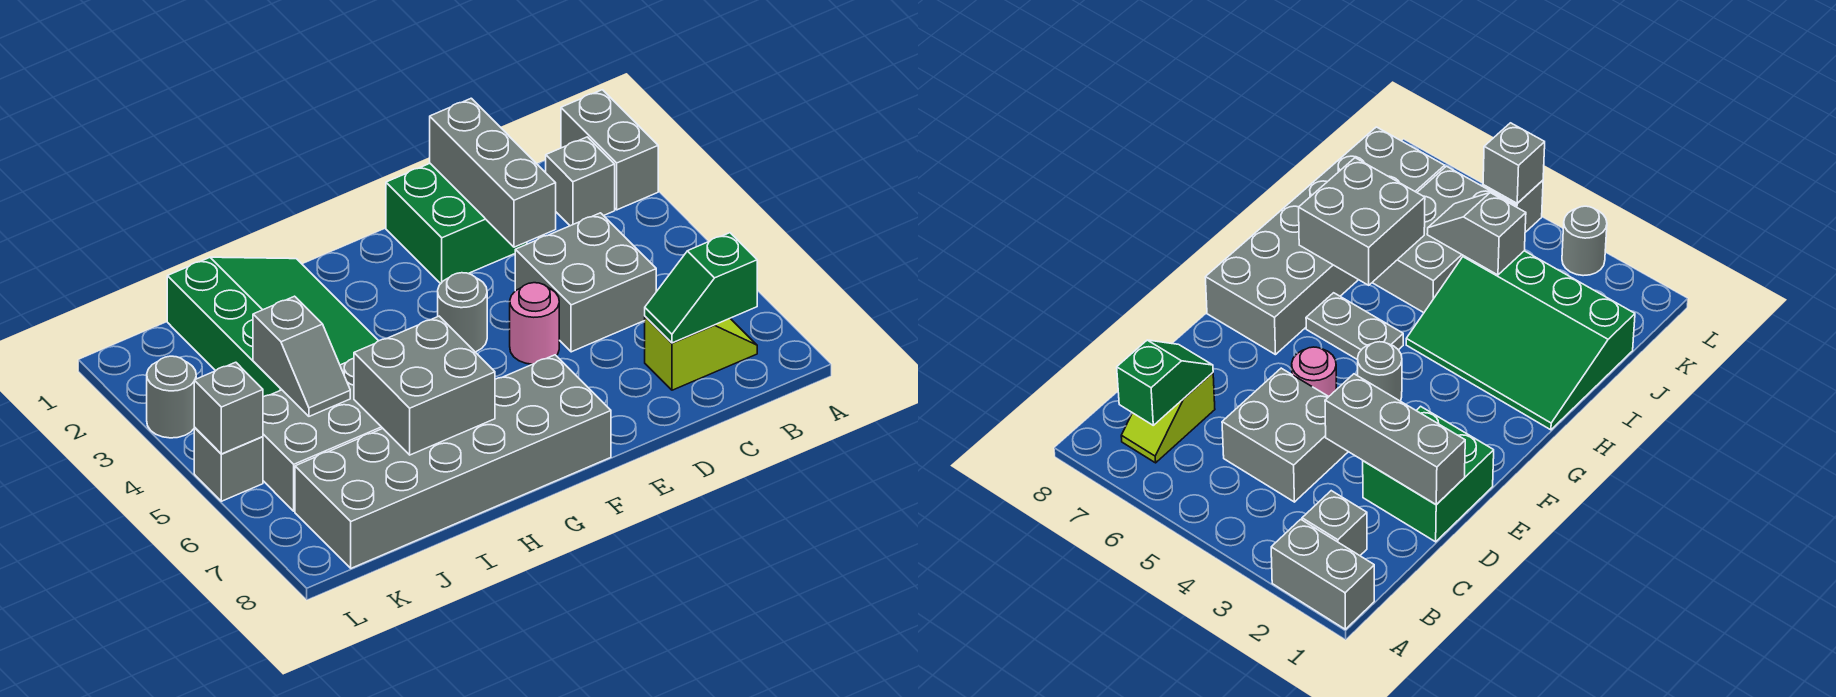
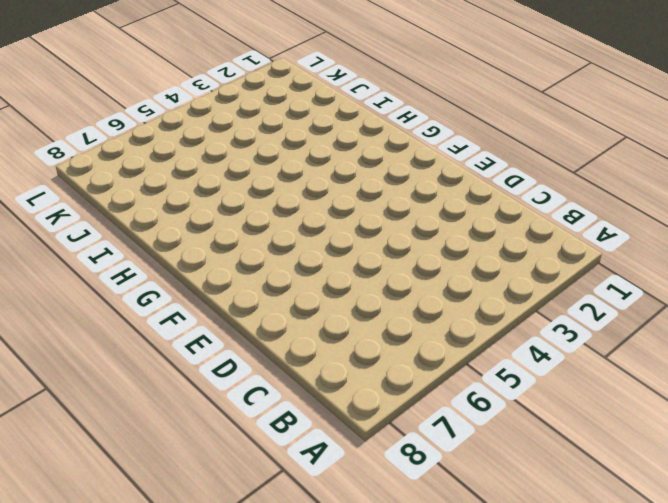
none -> grey 1x2 brick [561,90,658,210]
none -> grey 1x1 brick [546,137,615,226]
none -> lime 1x2 slope [645,317,757,390]

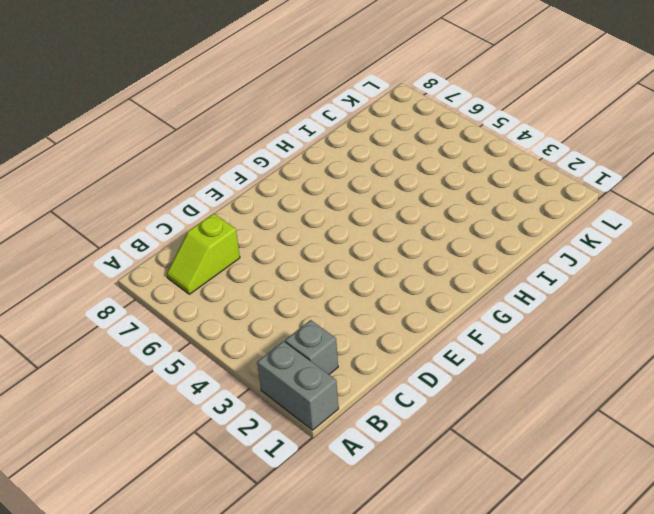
none -> grey 2x2 brick [515,213,656,352]
none -> green 2x2 brick [386,164,527,284]
none -> pink 1x1 round brick [510,283,559,364]

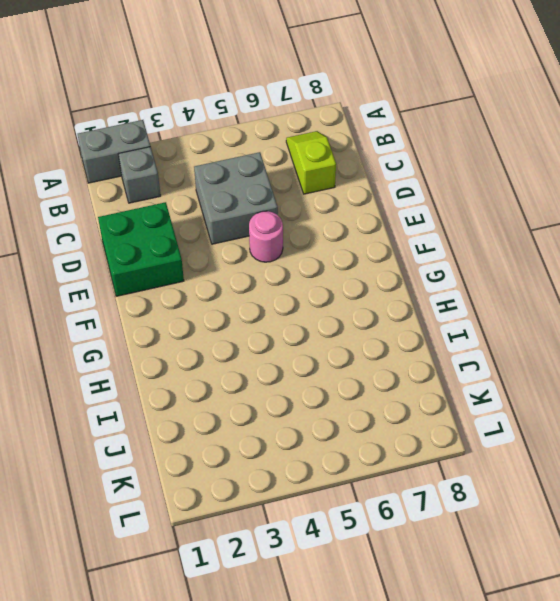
none -> grey 1x1 round brick [438,273,487,352]
none -> grey 2x6 brick [295,355,611,568]
none -> grey 1x2 plate [1306,293,1403,360]

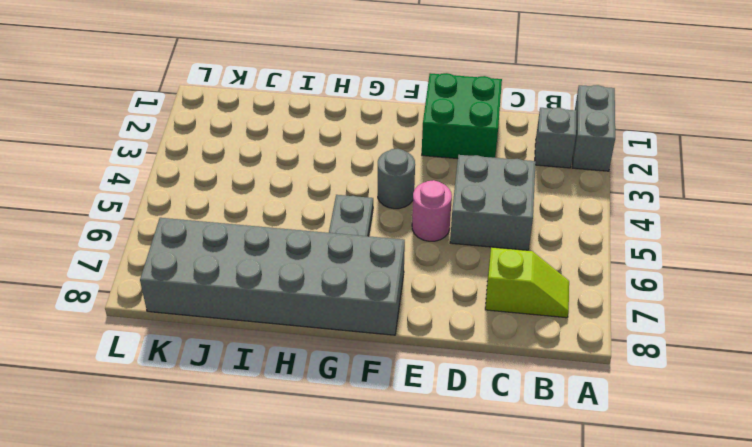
none -> green 3x4 slope [167,257,378,397]
none -> grey 2x3 brick [263,358,383,511]
none -> grey 1x1 round brick [147,356,196,438]

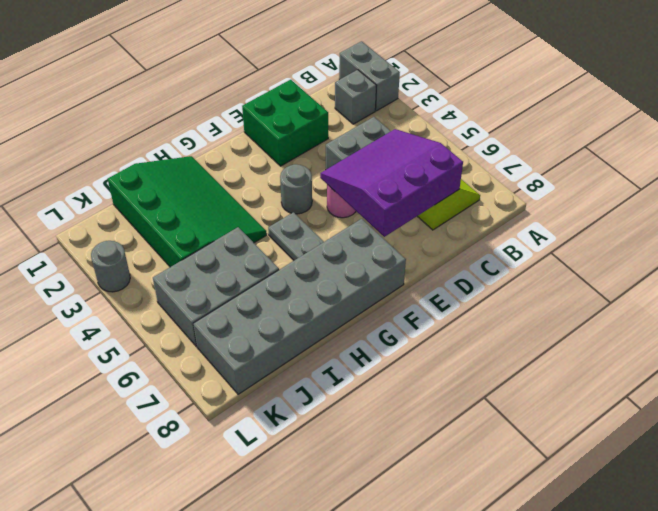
purple 3x3 slope [320,129,463,237] -> green 1x2 slope [645,233,757,343]
none -> grey 1x1 brick [194,428,263,501]
none -> grey 1x3 brick [430,98,556,247]
none -> grey 2x2 brick [354,316,495,455]

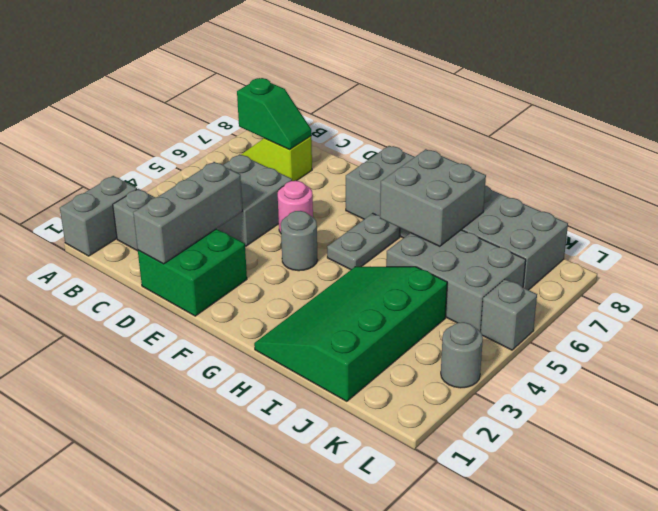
none -> grey 1x2 slope [253,296,350,416]
none -> grey 1x1 brick [194,362,263,454]

